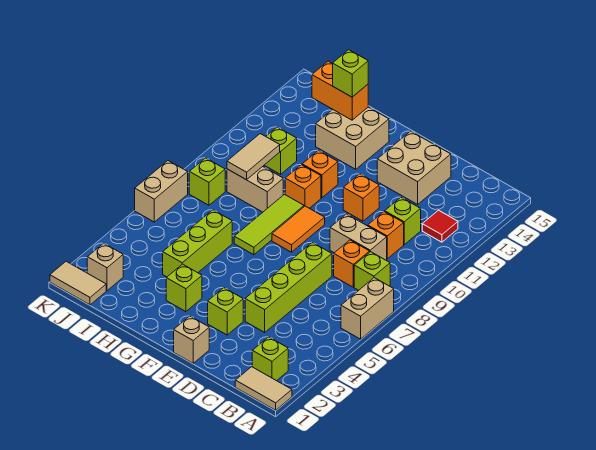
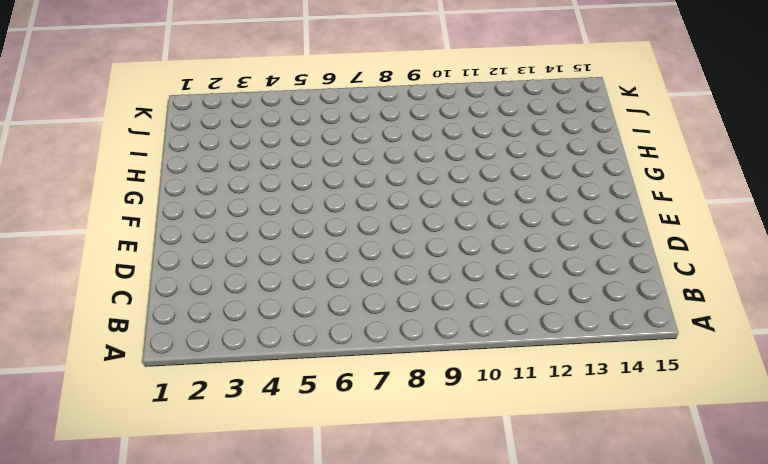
none -> tan 1x2 tile [235,367,292,410]
none -> tan 1x2 brick [341,278,394,339]
none -> lime 1x1 brick [252,337,288,381]
none -> lime 1x1 brick [354,252,390,290]

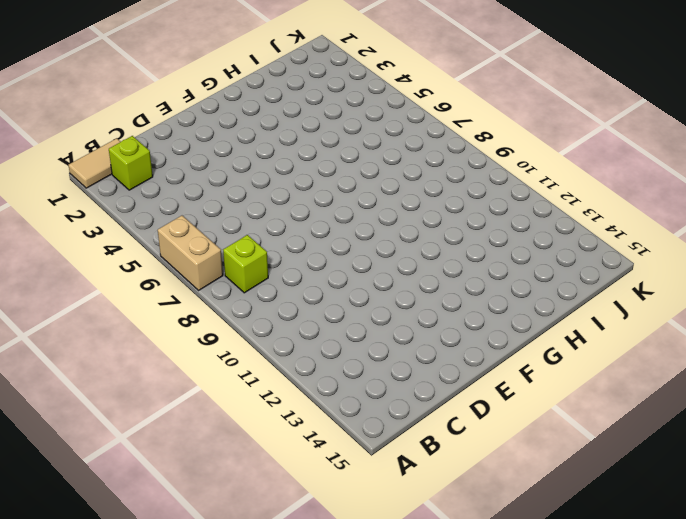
none -> red 1x1 tile [422,210,458,242]
none -> orange 1x1 brick [334,240,370,287]
none -> tan 1x2 brick [330,214,387,260]
none -> orange 1x1 brick [368,212,404,259]

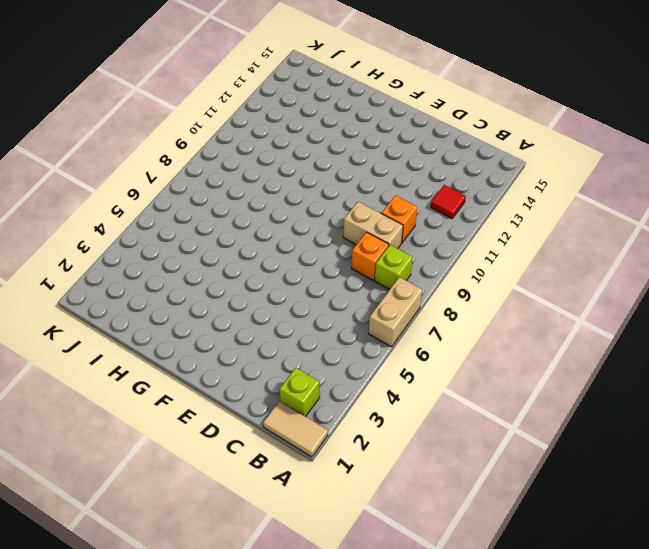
none -> lime 1x1 brick [385,197,421,244]
none -> lime 1x4 brick [245,242,332,332]
none -> tan 2x2 brick [377,131,451,204]
none -> tan 1x1 brick [174,316,209,363]

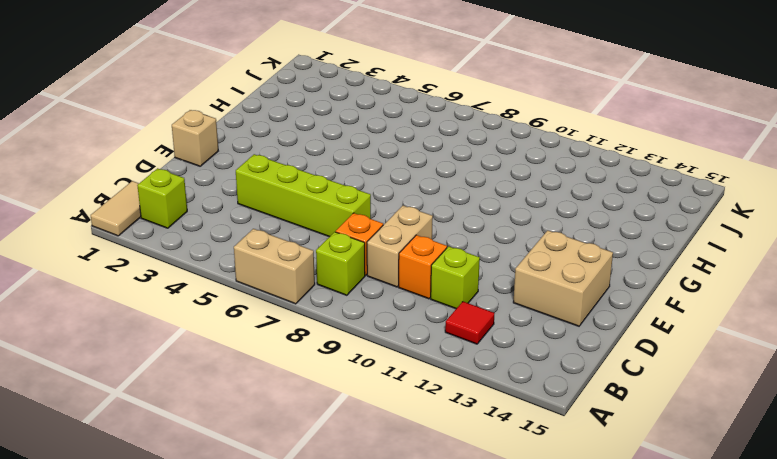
none -> lime 1x1 brick [208,288,243,335]
none -> orange 1x1 brick [343,174,379,221]
none -> orange 1x2 tile [272,206,325,252]
none -> lime 1x1 brick [166,264,202,312]

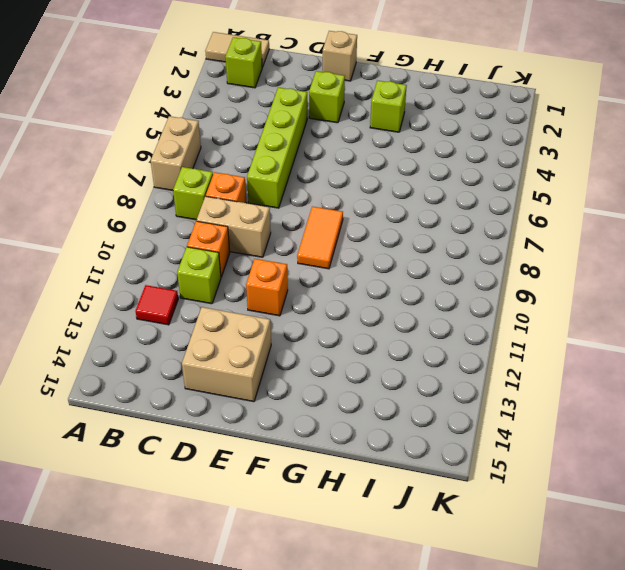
none -> lime 1x3 tile [234,194,304,255]
none -> orange 1x1 brick [285,165,321,208]
none -> orange 1x1 brick [302,151,338,198]
none -> tan 2x2 brick [316,107,389,169]

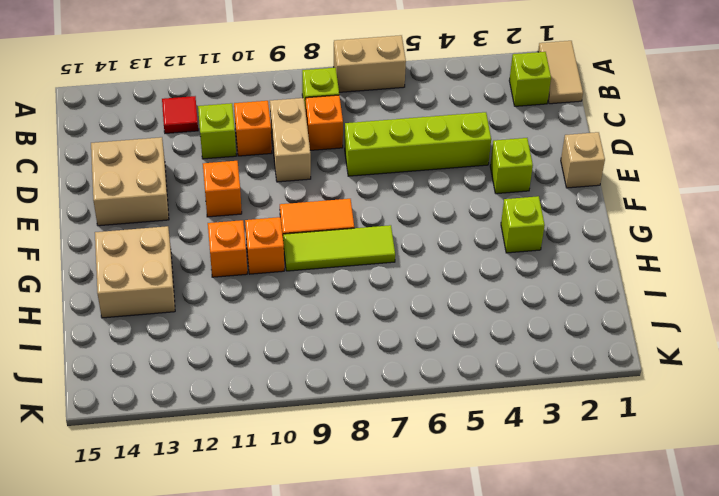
none -> lime 1x3 brick [163,210,232,277]
none -> tan 1x2 brick [227,167,283,212]
none -> lime 1x1 brick [265,127,297,174]
none -> tan 1x2 tile [50,261,106,305]

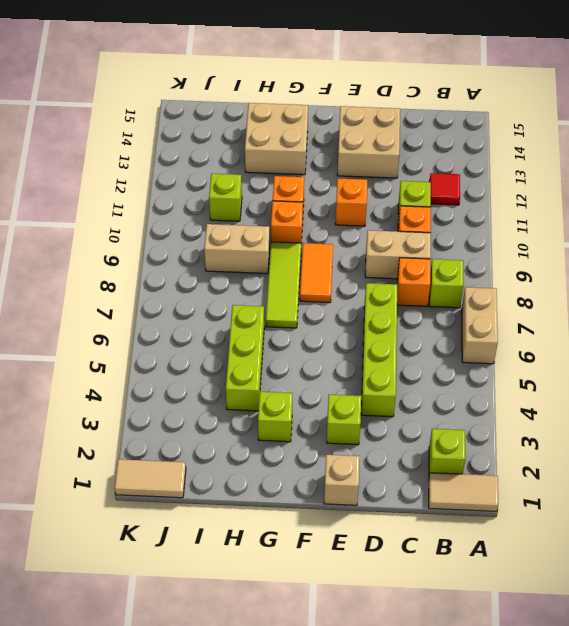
none -> tan 1x1 brick [87,243,123,291]
none -> lime 1x1 brick [189,158,225,205]
none -> tan 1x2 brick [135,161,188,222]
none -> orange 1x2 brick [312,61,368,120]

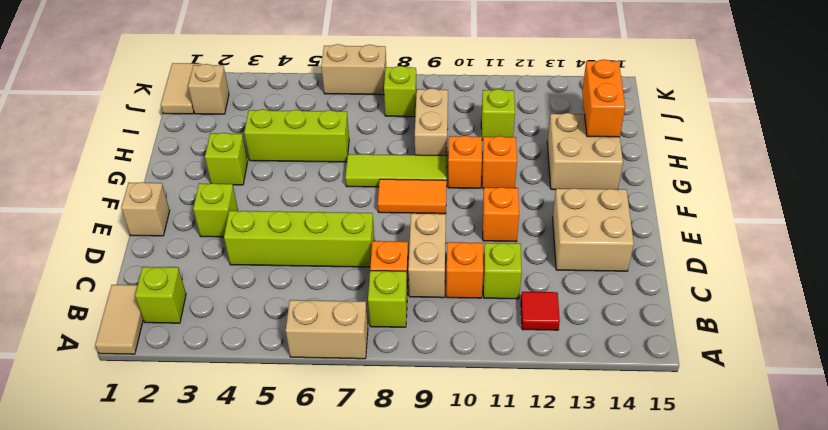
none -> tan 1x2 tile [227,134,280,180]
none -> lime 1x1 brick [333,50,368,97]

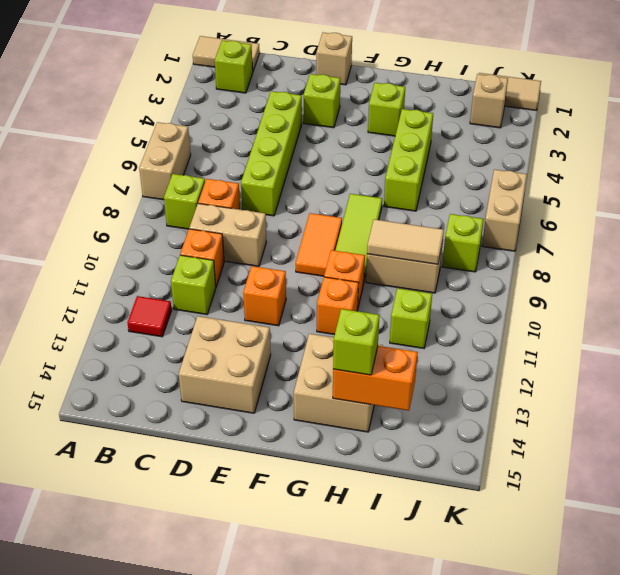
tan 1x2 tile [367,219,444,264] -> tan 1x2 tile turned to [227,134,280,180]

